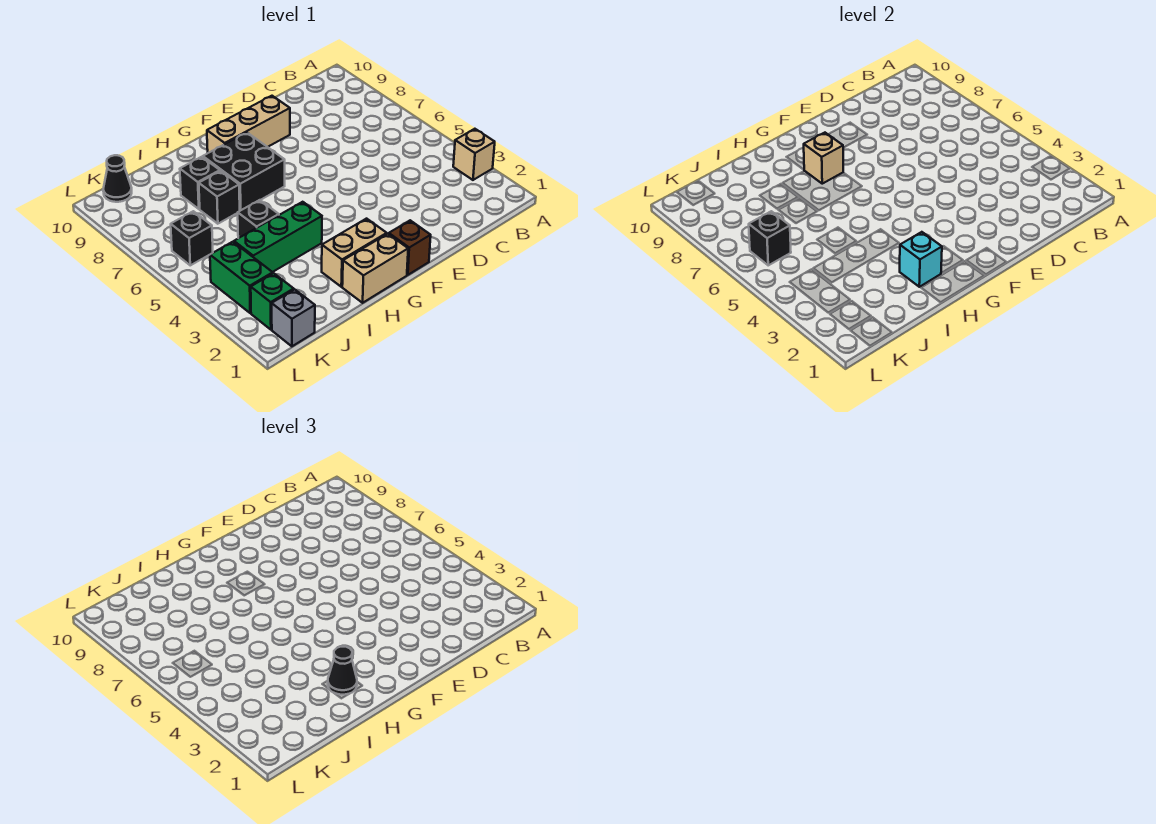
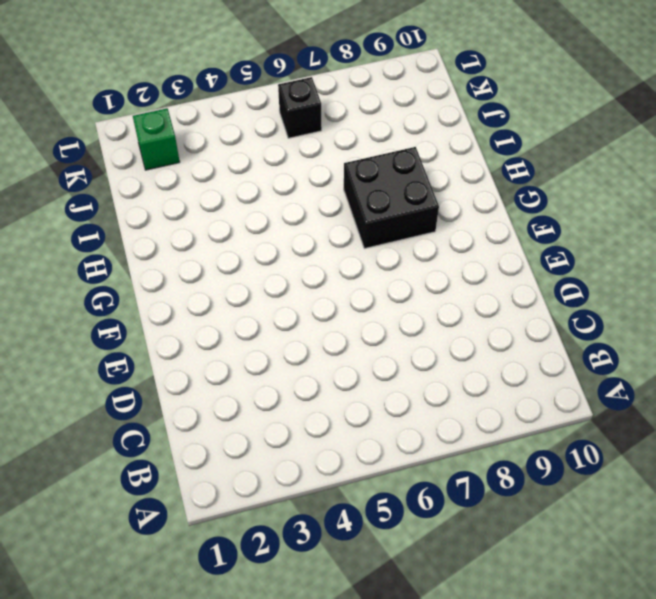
none -> tan 1x1 brick [453,129,495,180]
none -> tan 1x3 brick [207,96,290,153]
none -> brown 1x1 brick [389,220,431,275]

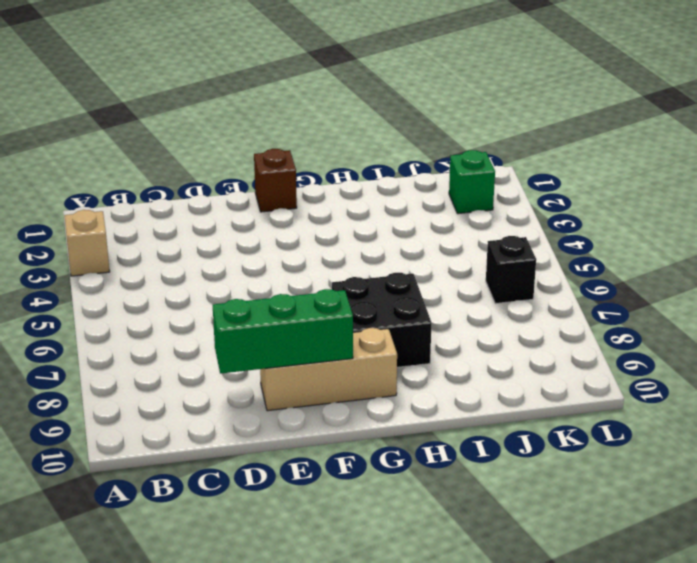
green 1x3 brick [213,289,353,374] -> green 1x3 brick moved to [234,202,322,272]
none -> tan 1x2 brick [342,234,408,303]
none -> tan 1x2 brick [322,219,387,287]
none -> black 1x1 brick [238,200,279,238]

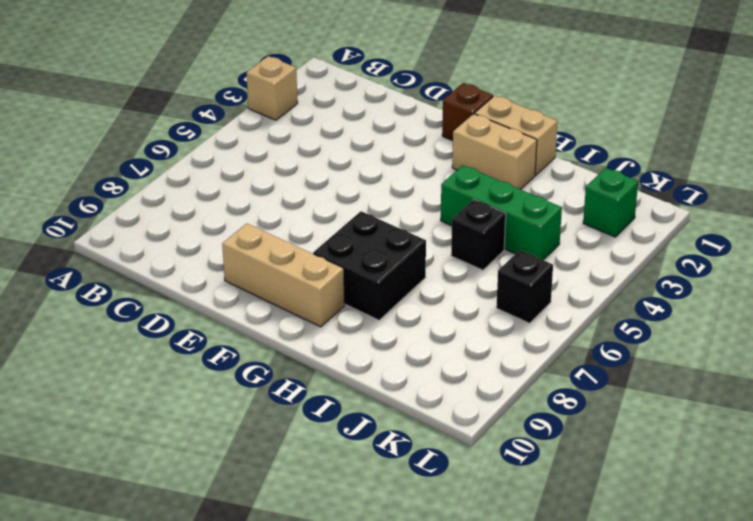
none -> black 1x1 brick [199,171,240,224]
none -> black 1x1 brick [180,157,220,209]
none -> grey 1x1 brick [272,289,315,346]

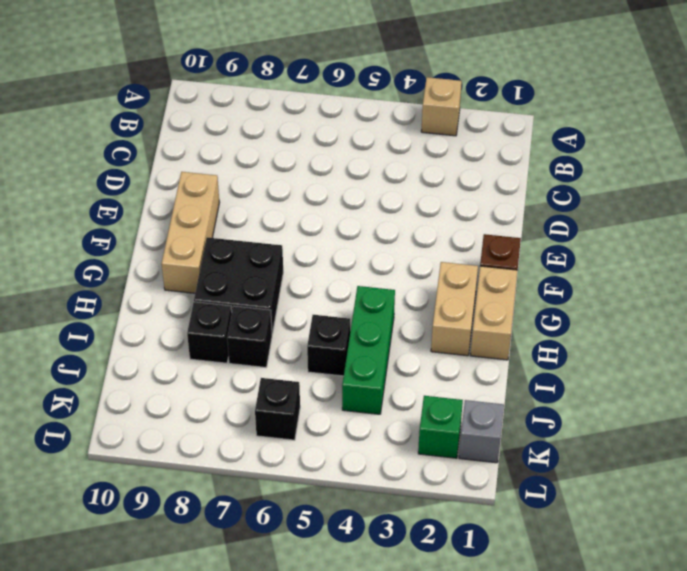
none -> green 1x2 brick [210,242,273,313]
none -> black 1x1 cone [103,155,132,202]
none -> tan 1x1 brick [804,133,843,184]

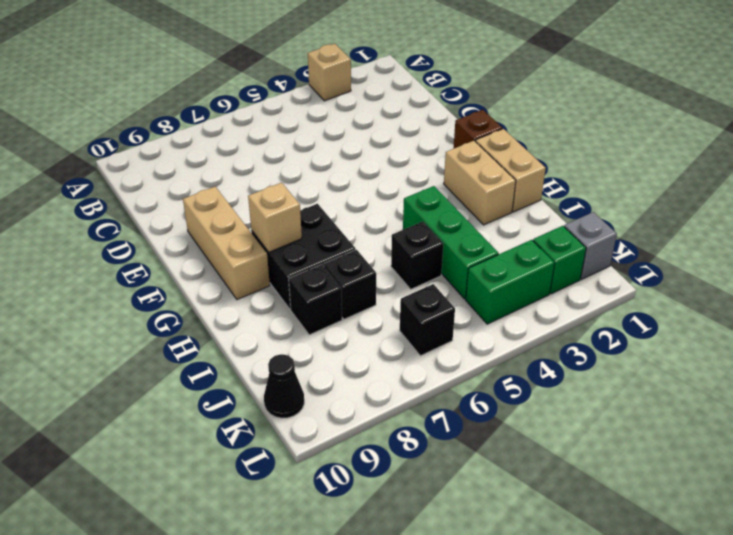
none -> cyan 1x1 brick [900,232,942,287]
none -> black 1x1 brick [749,211,791,265]
none -> black 1x1 cone [328,647,357,695]

